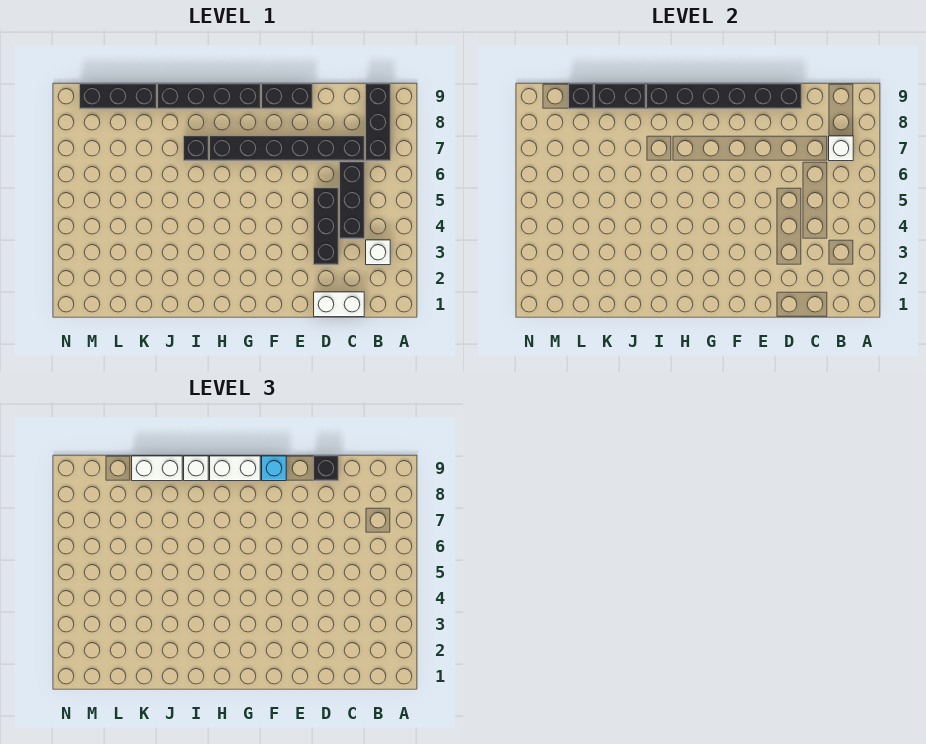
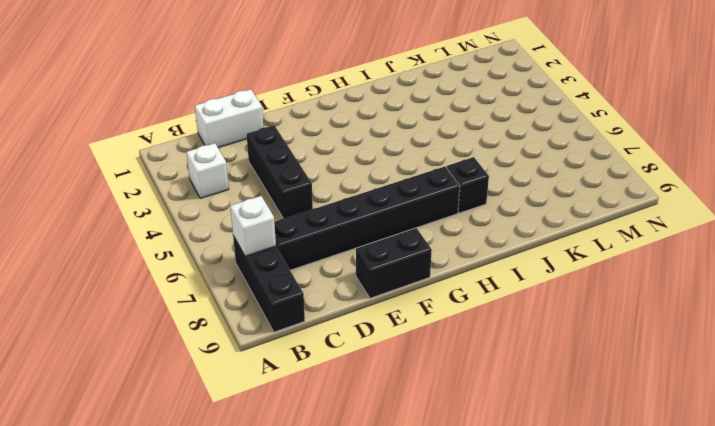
none -> black 1x3 brick [340,162,364,239]
none -> black 1x4 brick [158,84,260,109]
none -> black 1x3 brick [80,84,156,109]

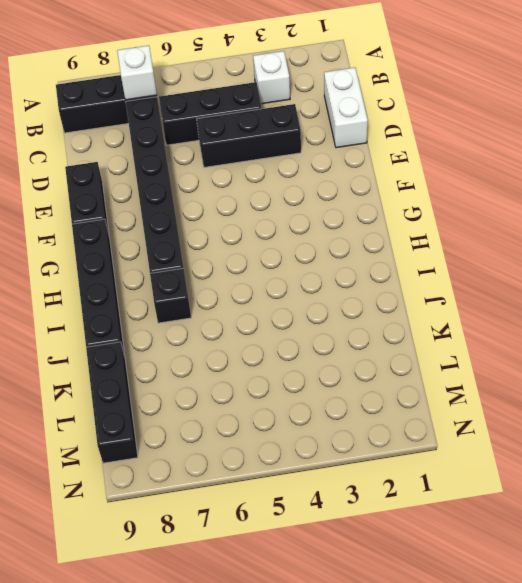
none -> black 1x6 brick [647,84,801,109]
none -> black 1x2 brick [595,84,645,109]
none -> black 1x1 brick [569,84,593,109]

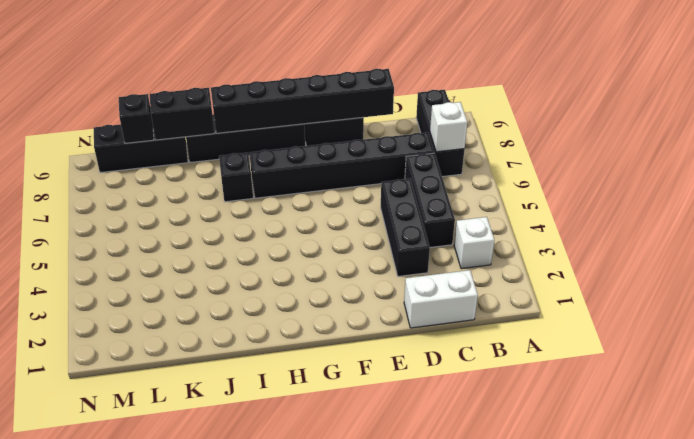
none -> black 1x1 brick [314,456,338,481]
none -> cyan 1x1 brick [262,456,286,481]
none -> white 1x2 brick [210,456,260,481]

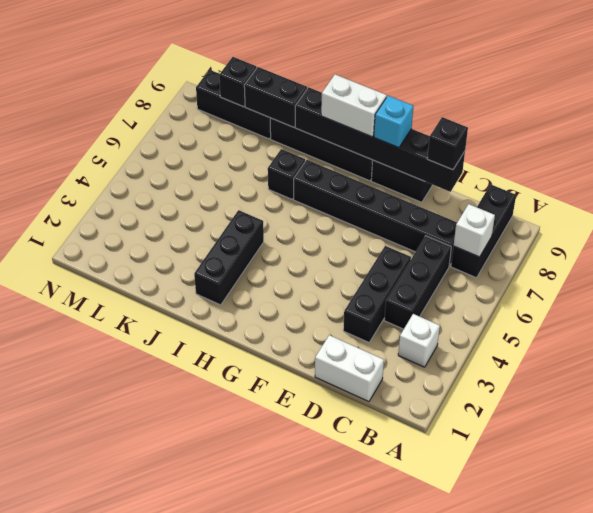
black 1x3 brick [194,210,264,305] -> none
none -> white 1x1 brick [184,456,208,481]
none -> white 1x2 brick [132,456,182,481]

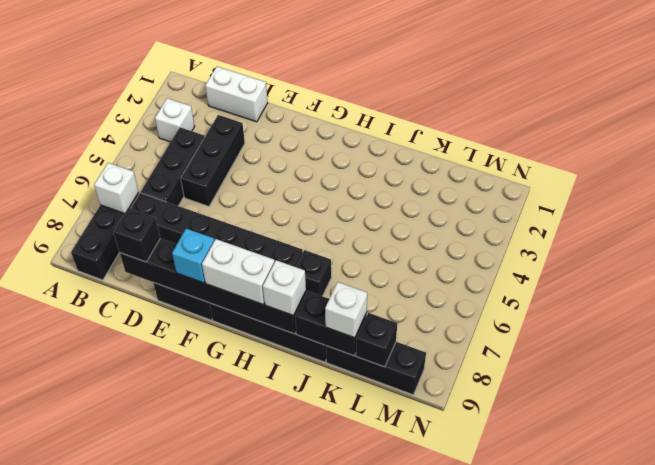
white 1x1 brick [325,282,367,338] -> white 1x2 brick [132,456,182,481]

